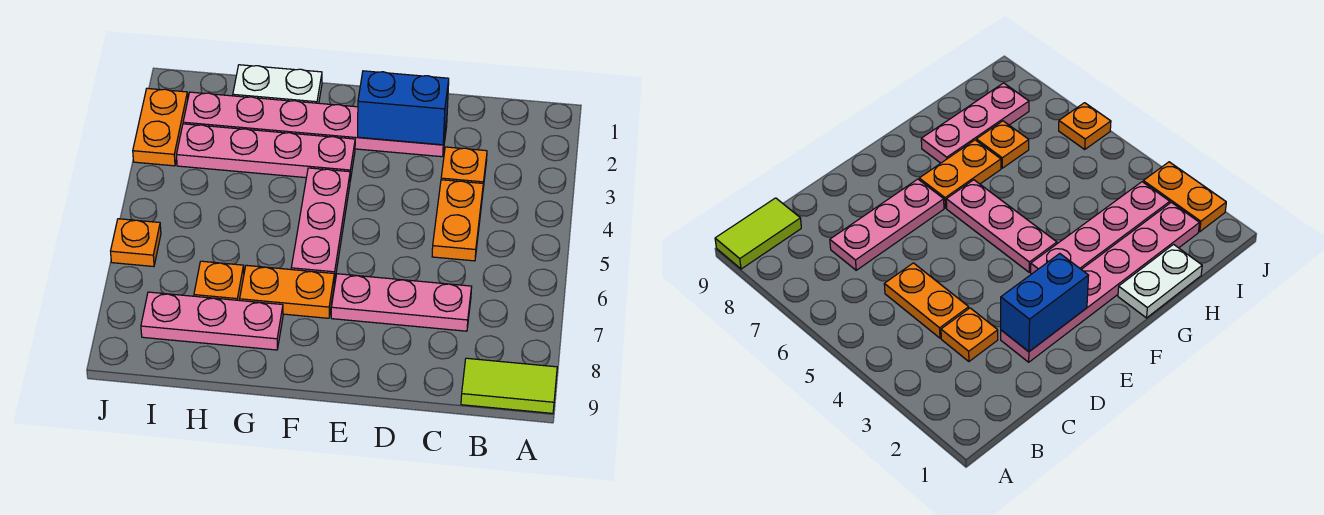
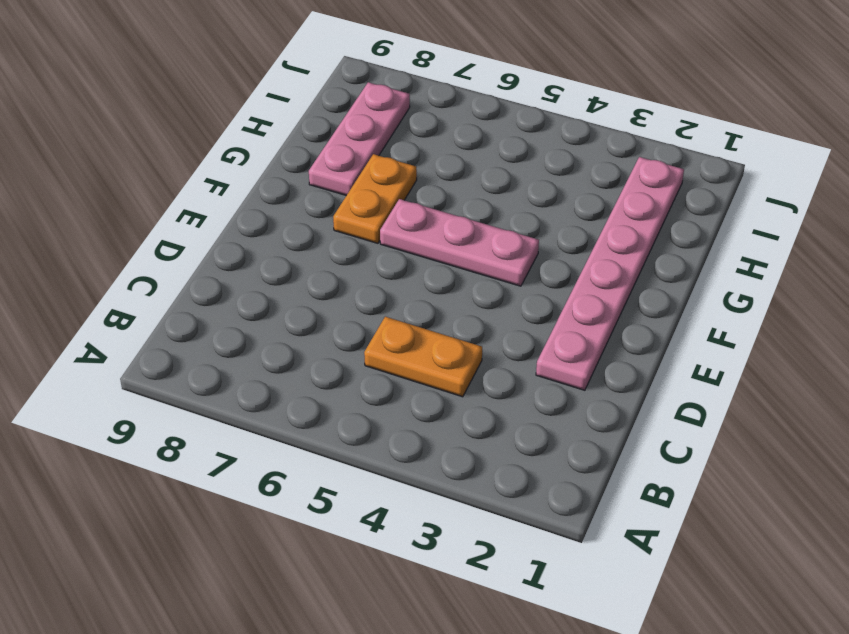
none -> lime 1x2 tile [461,358,557,413]
none -> orange 1x1 plate [441,147,487,188]
none -> pink 1x3 plate [331,274,472,331]

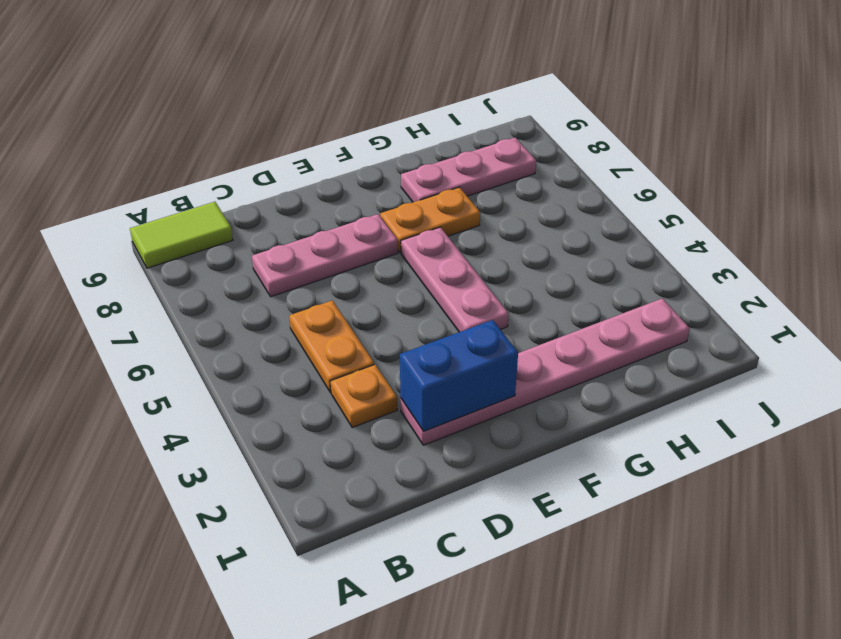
none -> pink 1x4 plate [177,124,355,180]
none -> white 1x2 plate [233,65,322,103]
none -> orange 1x1 plate [194,261,244,301]

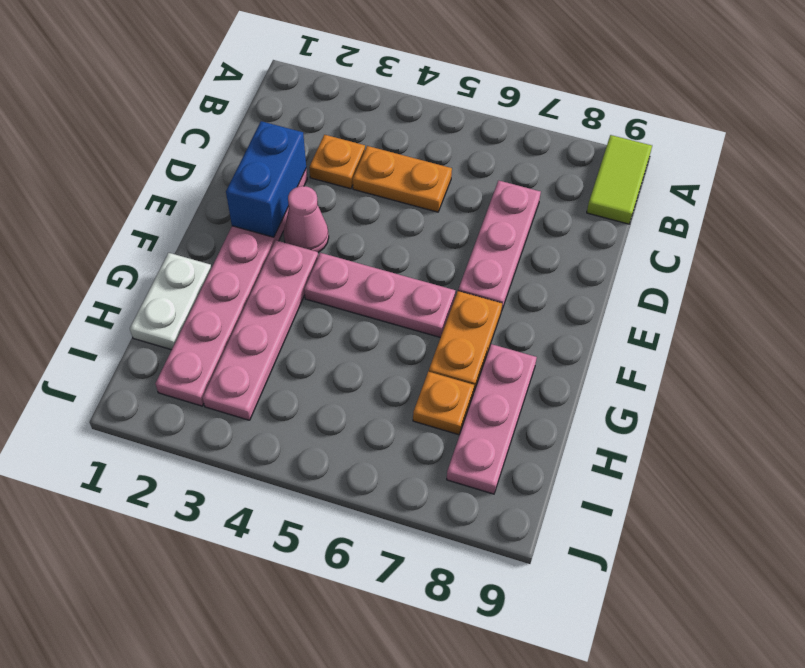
pink 1x1 cone [283,186,329,252] -> none
none -> orange 1x2 plate [133,88,188,166]
none -> orange 1x1 plate [111,219,161,267]

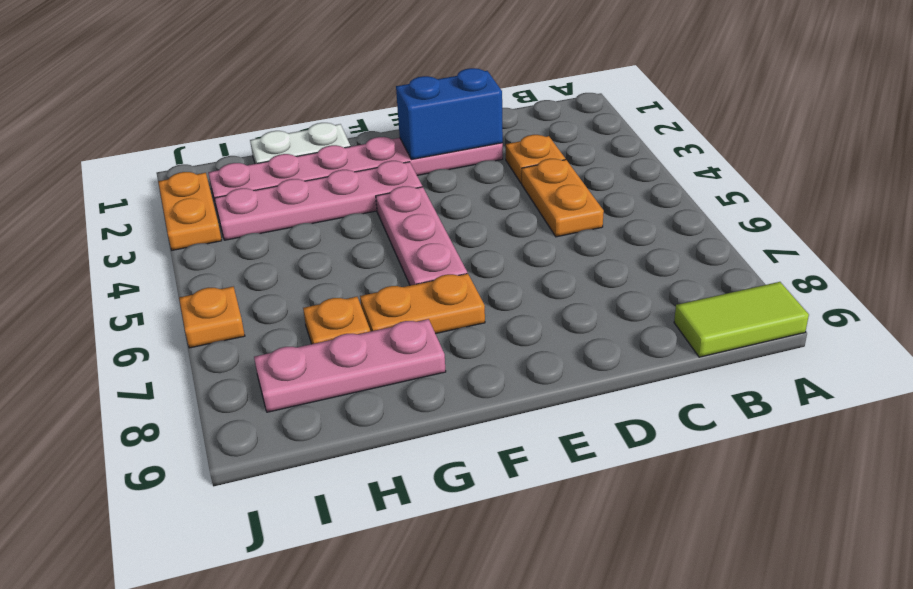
none -> pink 1x3 plate [331,274,472,331]

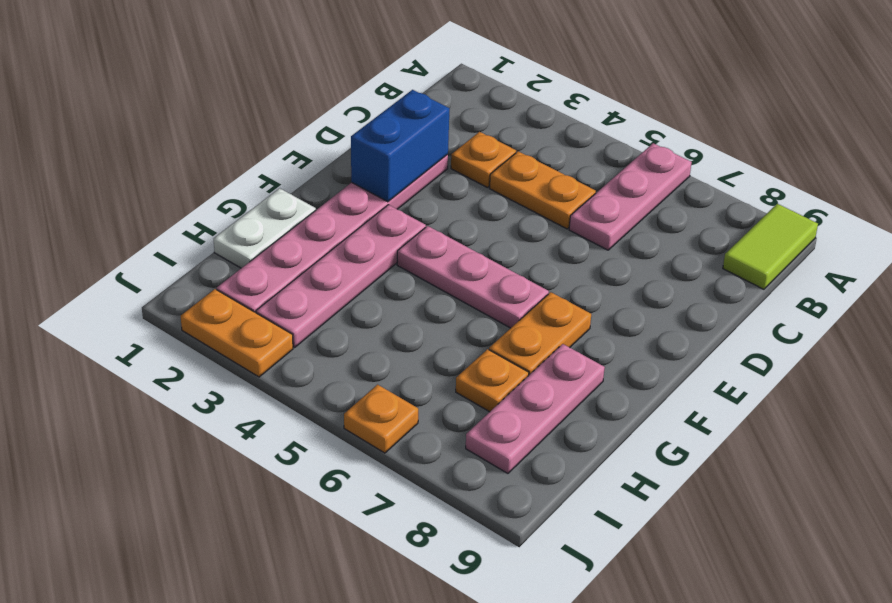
pink 1x3 plate [569,143,692,250] -> pink 1x3 plate moved to [331,274,472,331]

